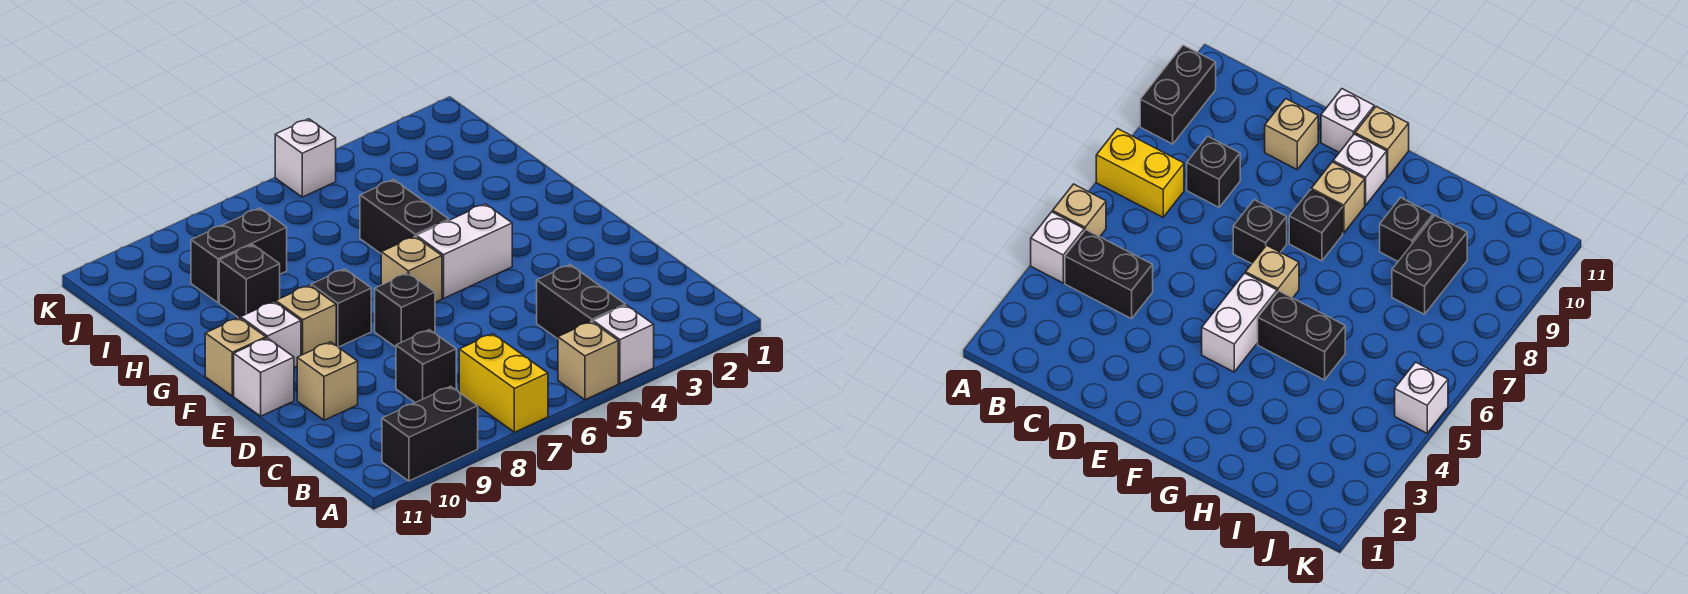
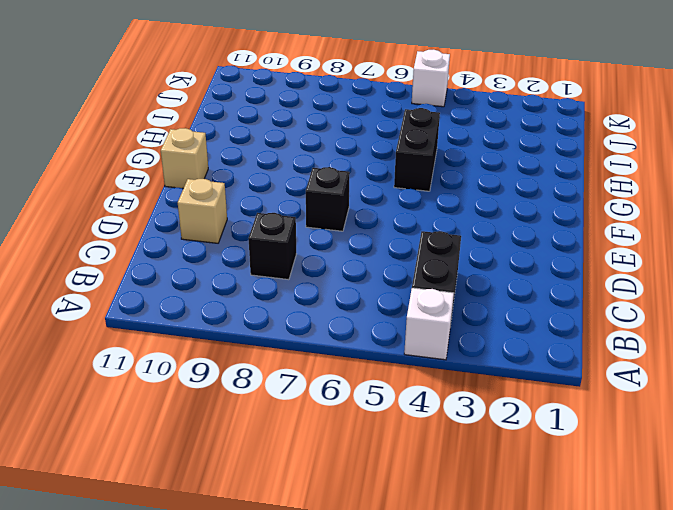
none -> tan 1x1 brick [558,321,618,400]
none -> yellow 1x2 brick [459,334,548,432]
none -> black 1x2 brick [382,386,478,481]

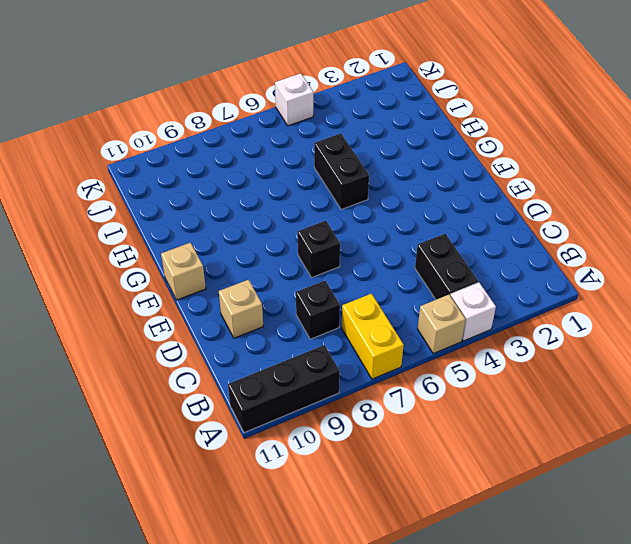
black 1x3 brick [228,345,340,433] -> black 1x2 brick [382,386,478,481]
none -> white 1x1 brick [234,338,294,416]
none -> white 1x2 brick [417,204,512,298]
none -> tan 1x1 brick [381,236,442,302]

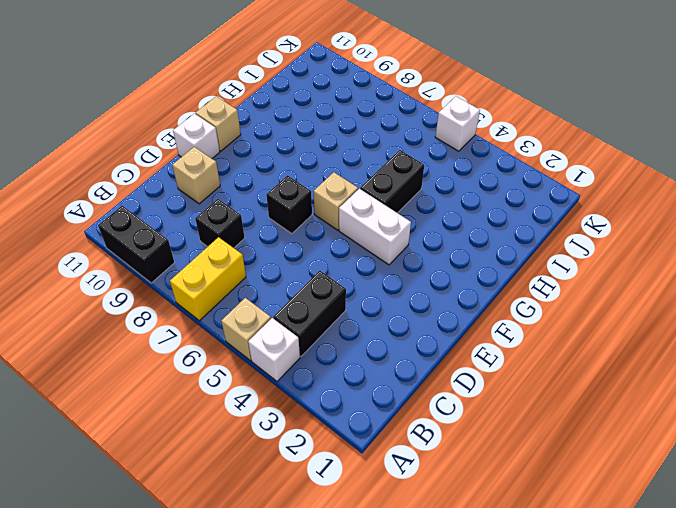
none -> black 1x1 brick [311,269,371,347]
none -> tan 1x1 brick [276,285,336,355]
none -> white 1x1 brick [241,302,301,368]

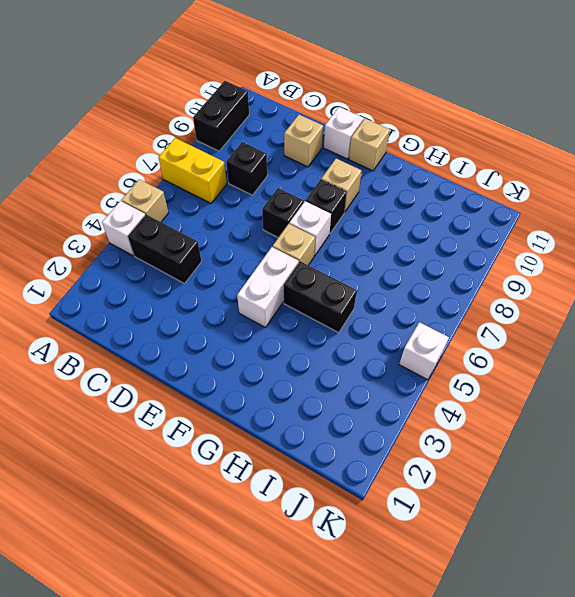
white 1x1 brick [289,201,331,256] -> white 1x1 brick moved to [241,302,301,368]
none -> black 1x1 brick [219,245,280,319]
none -> black 1x2 brick [191,208,287,303]

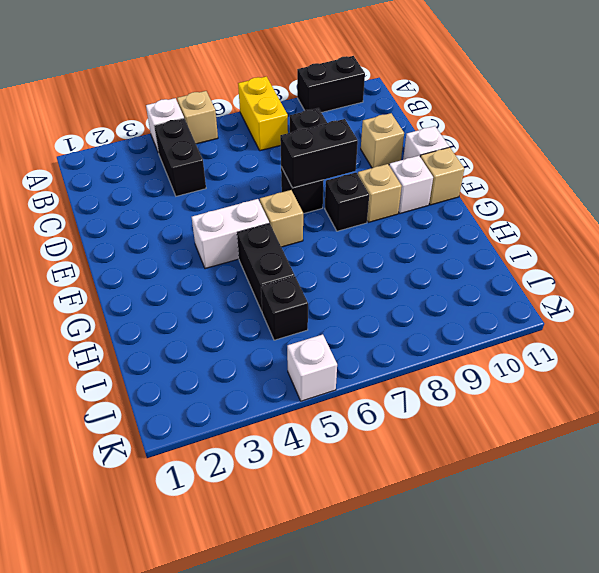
black 1x2 brick [280,119,358,188] -> black 1x2 brick moved to [191,208,287,303]
black 1x1 brick [261,276,308,340] -> black 1x1 brick moved to [219,245,280,319]

